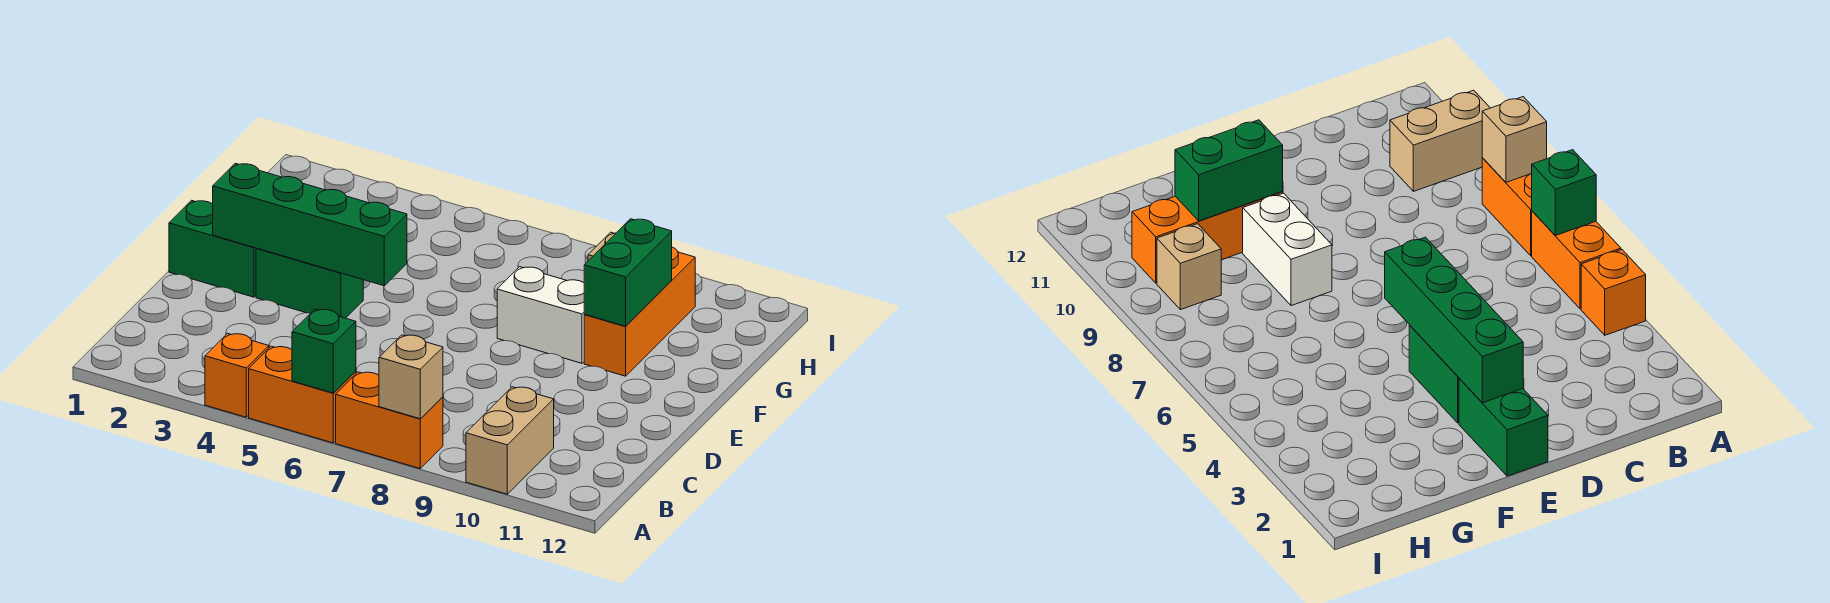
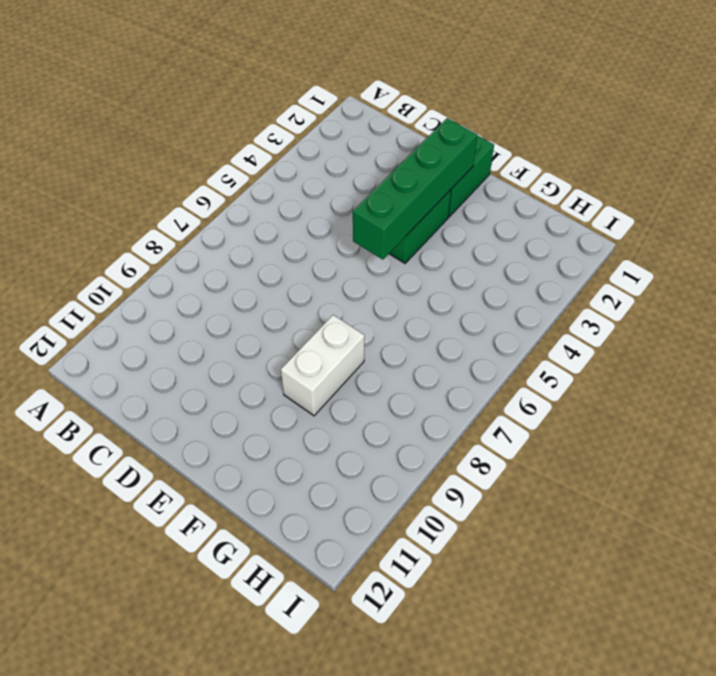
none -> orange 1x1 brick [205,333,269,417]
none -> orange 1x2 brick [249,346,356,443]
none -> orange 1x2 brick [336,372,443,469]

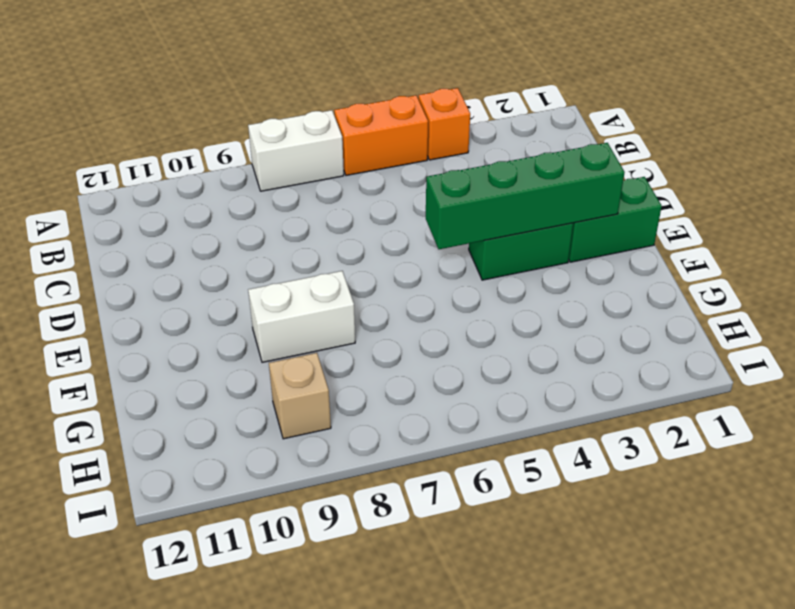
white 1x2 brick [248,110,344,191] -> orange 1x2 brick [336,372,443,469]
none -> tan 1x2 brick [466,387,554,494]
none -> orange 1x3 brick [584,247,695,376]
none -> green 1x1 brick [292,309,356,393]

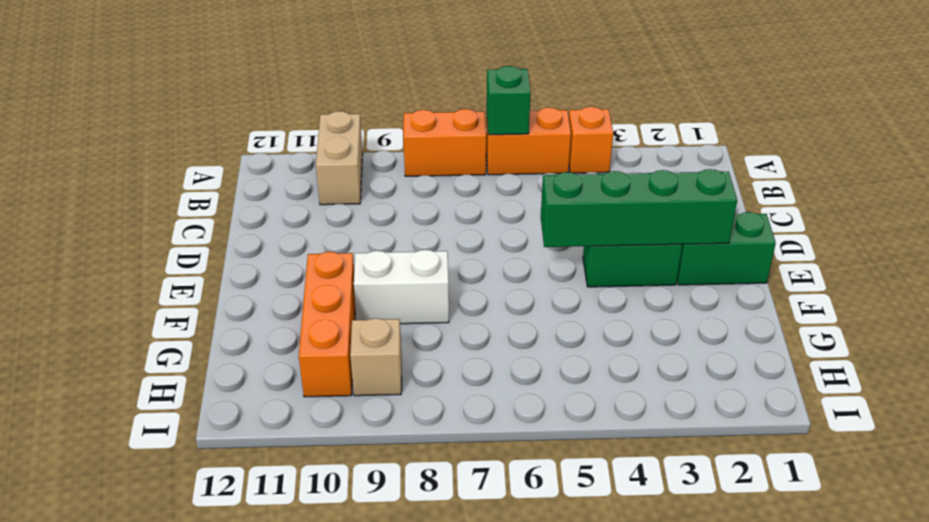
none -> tan 1x1 brick [379,335,443,419]
none -> green 1x2 brick [584,219,672,326]

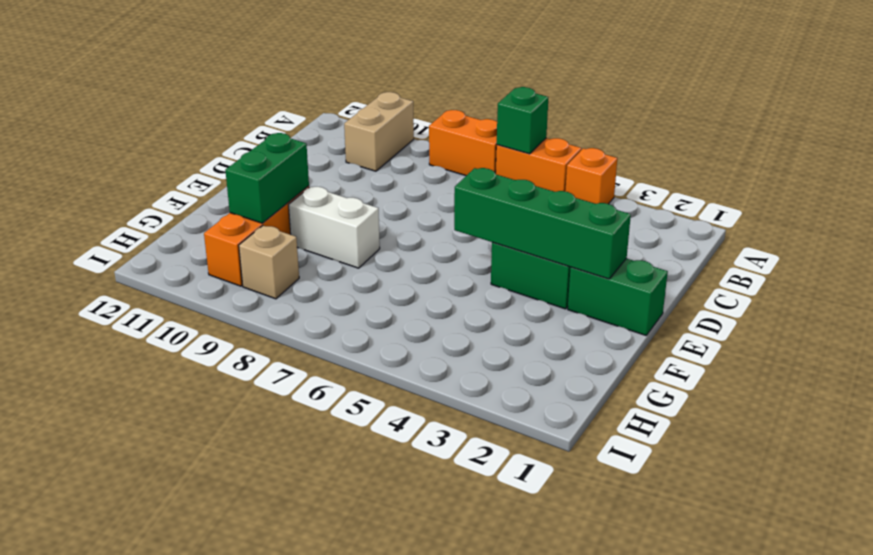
none -> tan 1x1 brick [379,335,443,419]

